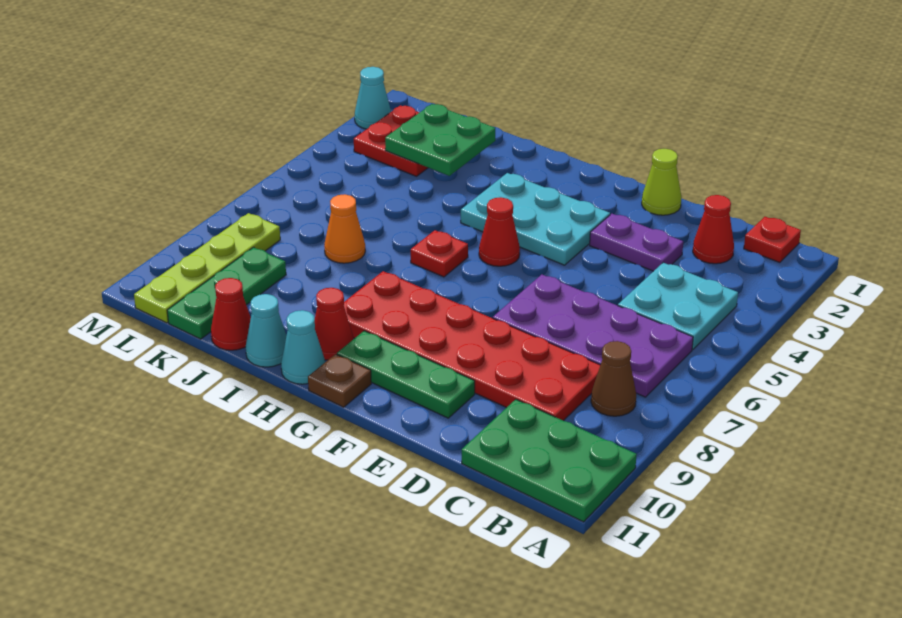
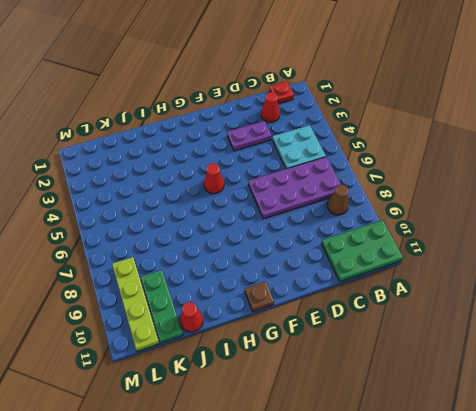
none -> red 2x6 plate [344,271,600,421]
none -> lime 1x1 cone [642,149,682,215]
none -> green 1x3 plate [337,331,475,418]

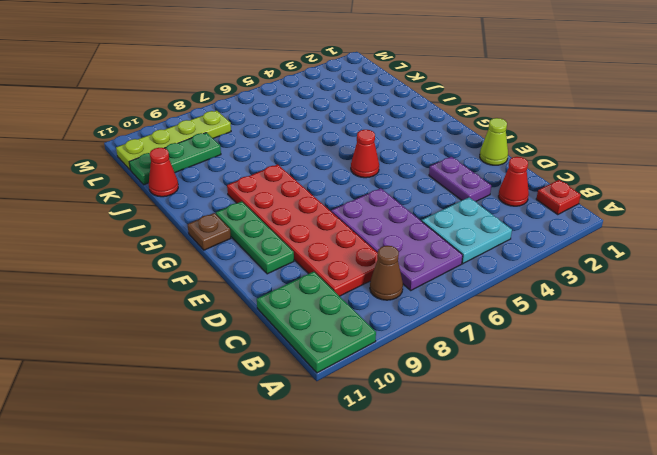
none -> cyan 2x3 plate [461,173,610,265]
none -> red 1x1 plate [411,230,468,277]
none -> red 1x1 cone [315,288,354,360]

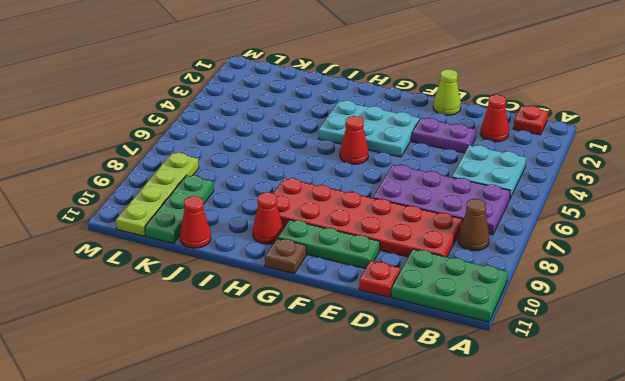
red 1x1 plate [359,261,401,297] -> red 1x1 plate moved to [411,230,468,277]
none -> cyan 1x1 cone [281,310,325,384]
none -> cyan 1x1 cone [246,294,287,367]
none -> orange 1x1 cone [324,194,365,263]

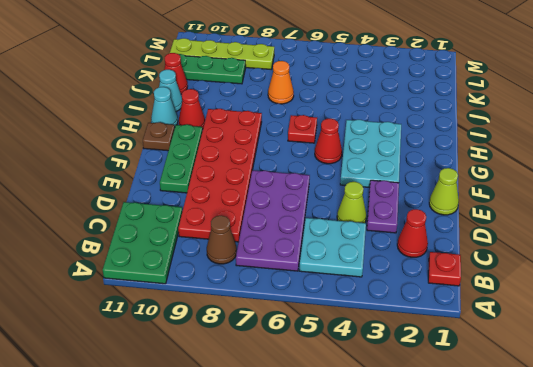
lime 1x1 cone [337,182,366,223] -> none
none -> red 2x2 plate [354,105,428,176]
none -> cyan 1x1 cone [355,67,391,129]
none -> green 2x2 plate [385,104,495,176]

